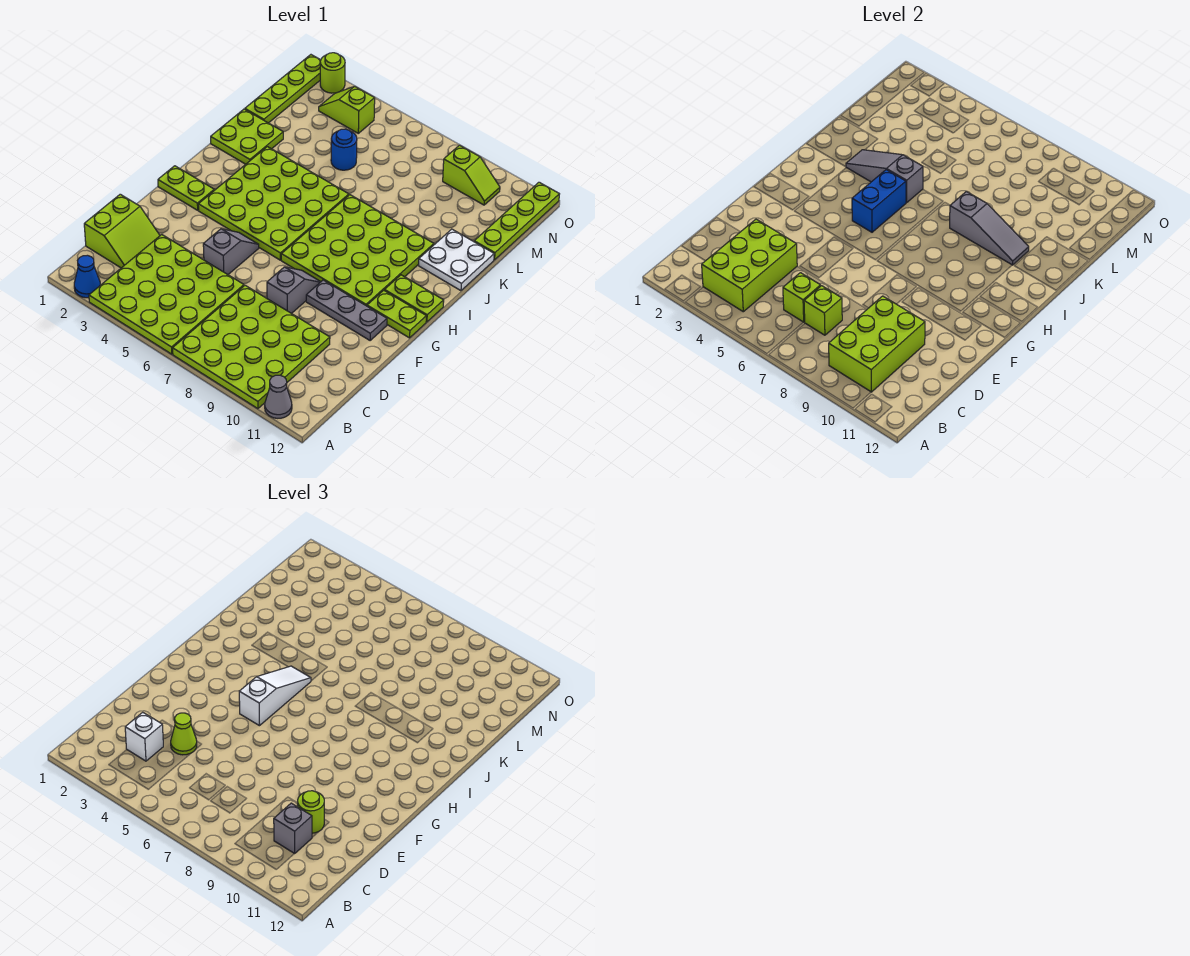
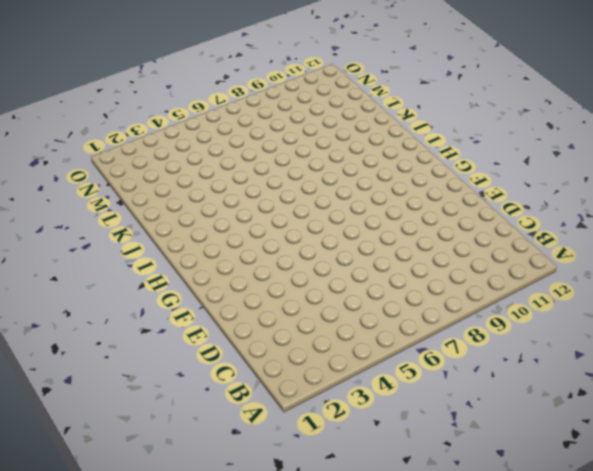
none -> blue 1x1 cone [74,255,100,298]
none -> lime 4x4 plate [89,235,244,354]
none -> lime 4x4 plate [173,285,330,409]
none -> grey 1x1 cone [265,375,292,418]

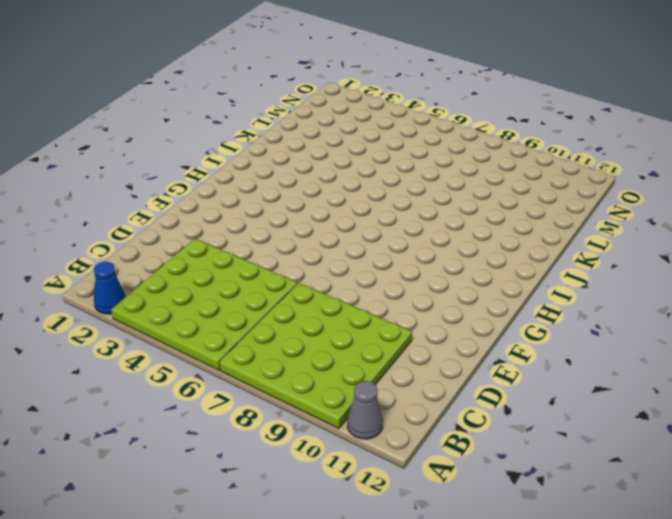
none -> lime 2x2 slope [84,194,160,268]
none -> grey 1x2 slope [203,229,259,275]
none -> grey 1x2 slope [267,267,320,314]
none -> grey 1x3 plate [306,280,387,341]

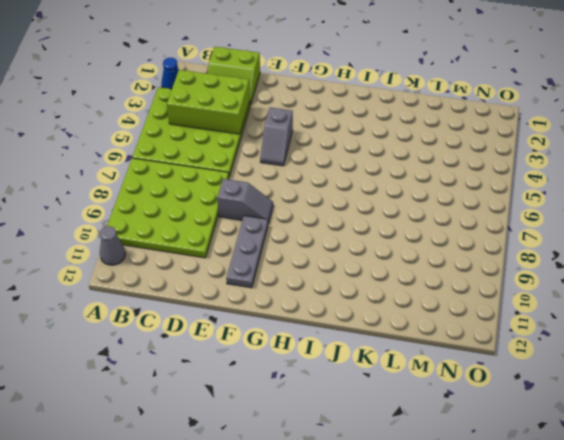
grey 1x2 slope [260,107,293,166] -> grey 1x2 slope turned to [203,229,259,275]
none -> lime 1x2 plate [158,166,214,210]
none -> lime 4x4 plate [198,147,349,260]
none -> lime 4x4 plate [281,195,434,306]
none -> lime 1x2 plate [367,290,426,338]

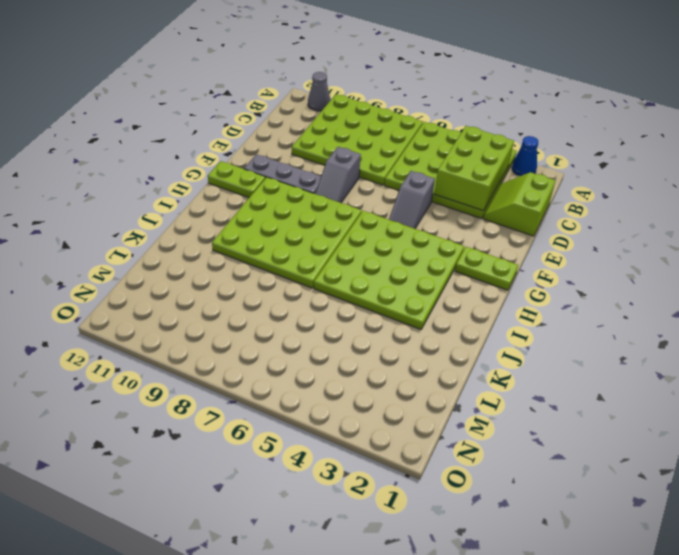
none -> lime 1x2 plate [384,275,444,322]
none -> lime 2x2 plate [211,109,283,164]
none -> white 2x2 plate [419,229,494,291]
none -> lime 1x4 plate [245,55,321,123]

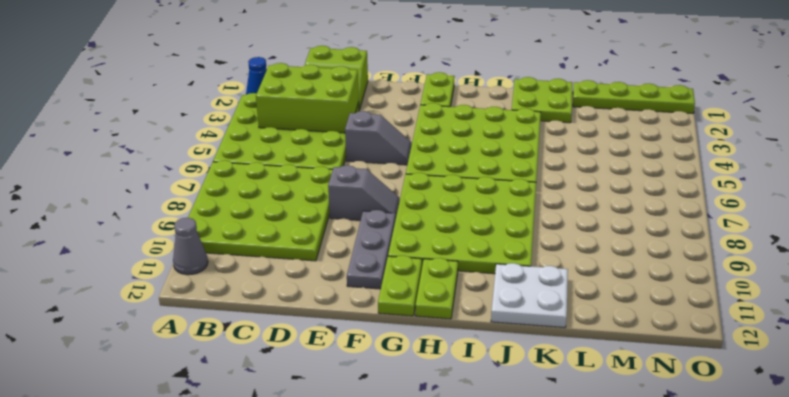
none -> blue 1x1 round brick [331,129,357,170]
none -> lime 1x4 plate [474,182,559,260]
none -> lime 1x2 slope [319,86,375,133]
none -> lime 1x2 slope [443,145,500,205]

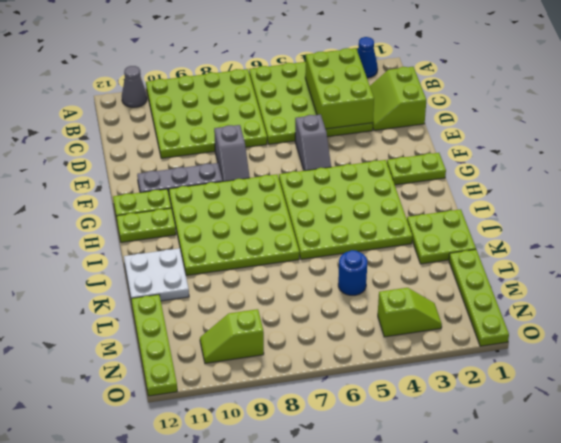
none -> lime 1x1 round brick [320,53,345,93]
none -> lime 2x3 brick [829,296,925,392]
none -> lime 1x1 brick [783,273,821,322]
none -> lime 1x1 brick [804,286,842,335]

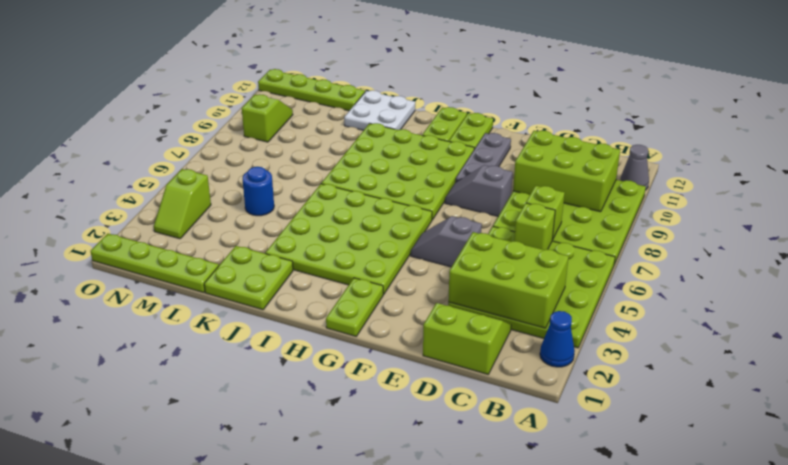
none -> lime 1x1 round brick [320,53,345,93]
none -> blue 1x2 brick [852,170,906,232]
none -> grey 1x3 slope [846,150,923,203]
none -> grey 1x3 slope [950,192,1029,265]

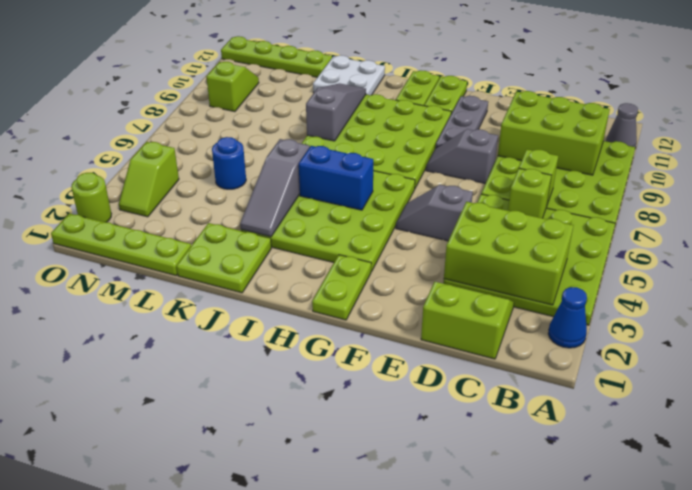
none -> white 1x1 brick [125,712,163,761]
none -> grey 1x1 brick [274,803,312,854]
none -> lime 1x1 cone [171,713,197,755]
none -> lime 1x1 round brick [297,791,324,833]

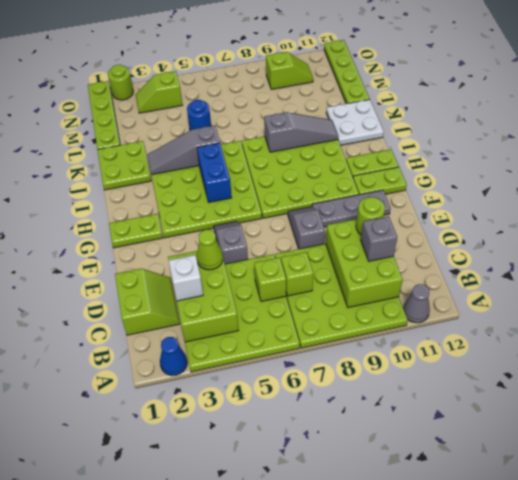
none -> white 1x3 slope [239,666,311,726]

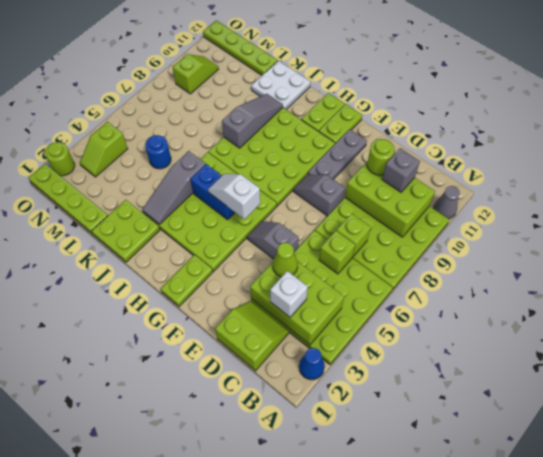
white 1x2 slope [208,174,260,219] -> white 1x3 slope [239,666,311,726]

